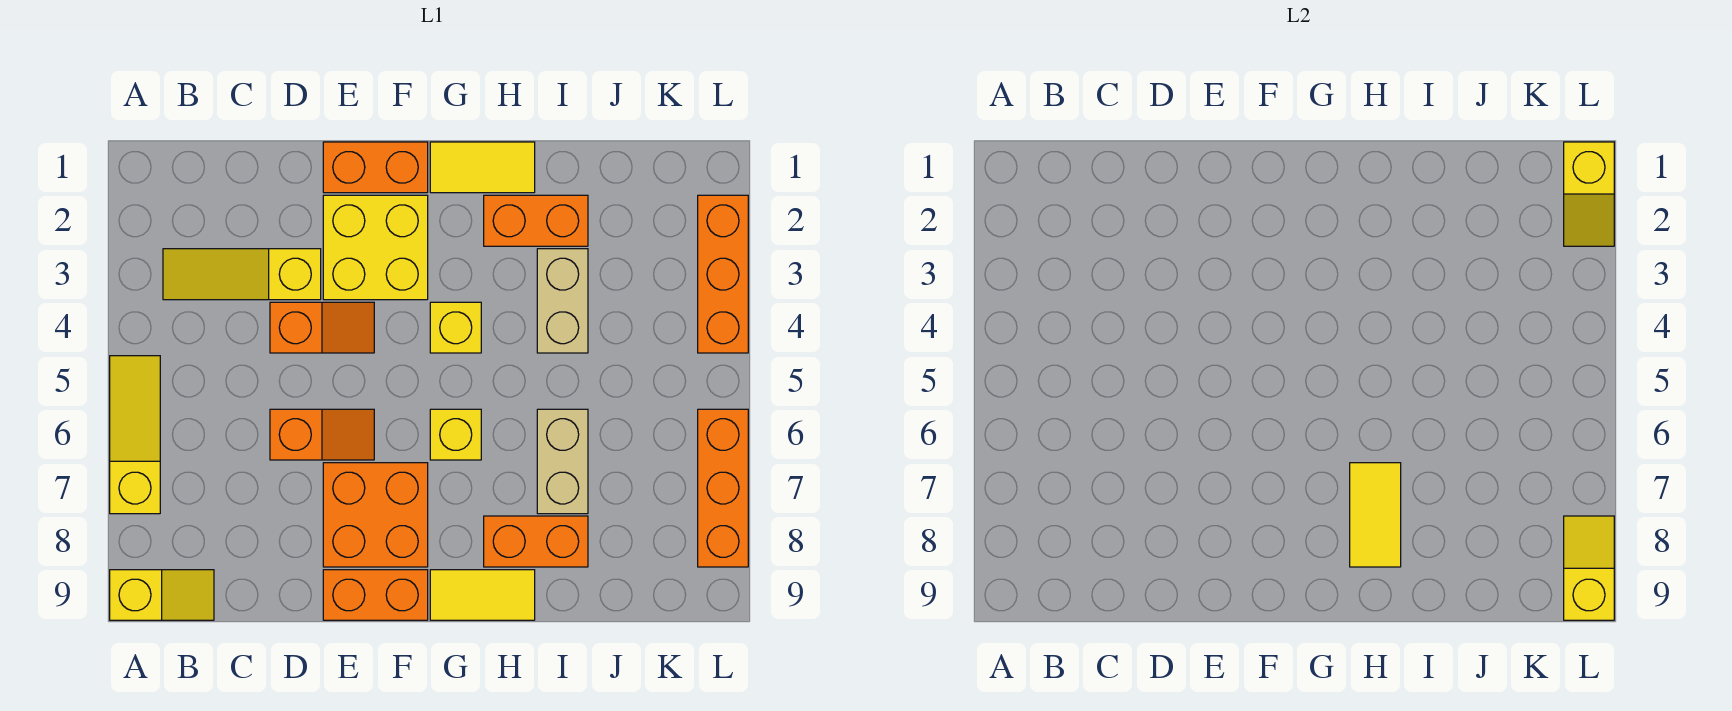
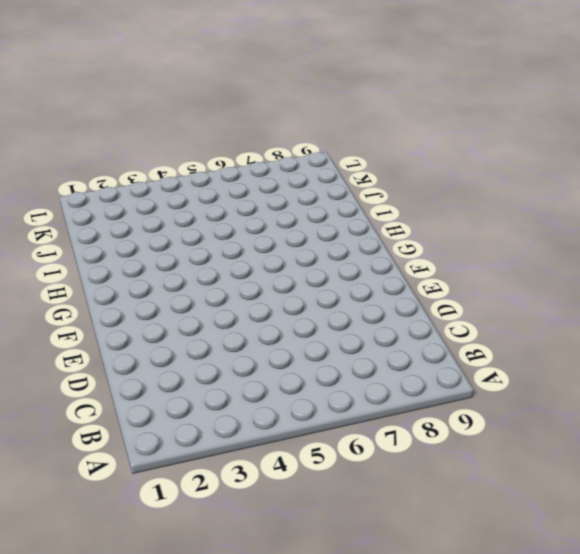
none -> yellow 1x3 slope [110,356,160,514]
none -> yellow 1x2 slope [110,570,214,620]
none -> yellow 1x3 slope [163,249,321,300]

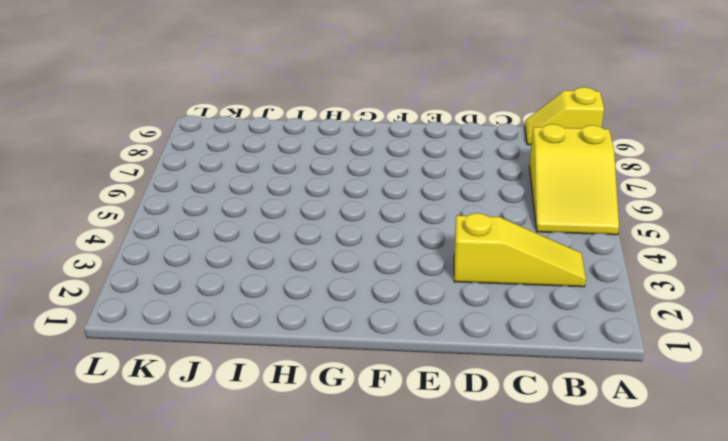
yellow 2x3 slope [529,124,619,235] -> yellow 1x3 slope [110,356,160,514]
none -> orange 1x2 slope [270,302,374,353]
none -> orange 1x2 slope [270,409,374,460]
none -> orange 1x2 brick [323,142,428,193]

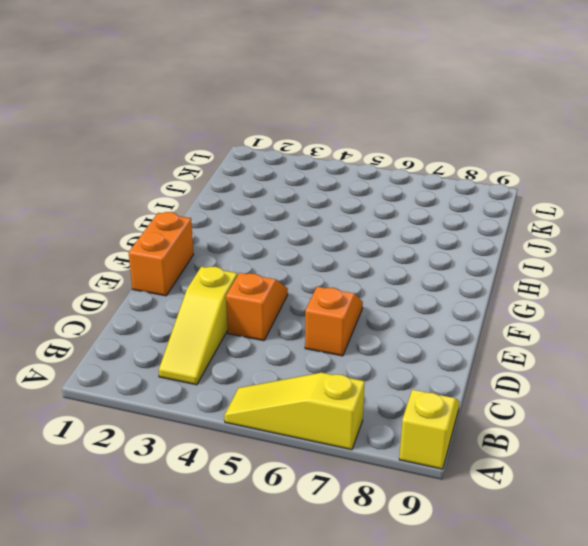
none -> yellow 2x2 brick [323,195,428,300]
none -> orange 2x2 brick [323,463,428,567]
none -> orange 1x2 brick [323,570,428,620]

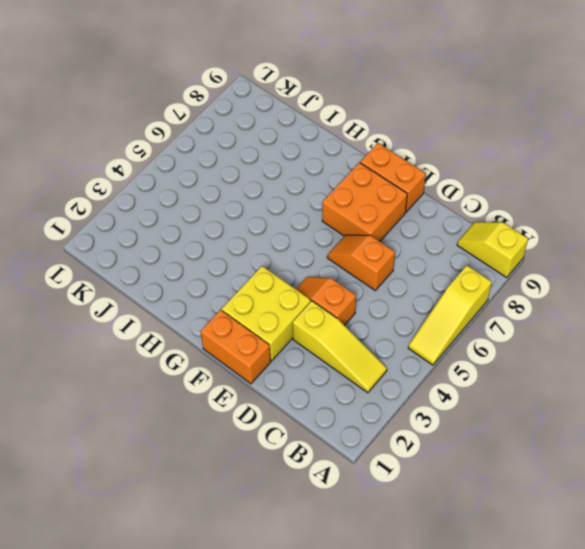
none -> yellow 1x2 tile [430,142,535,193]
none -> yellow 1x1 brick [430,302,481,353]
none -> yellow 1x1 brick [430,409,481,460]

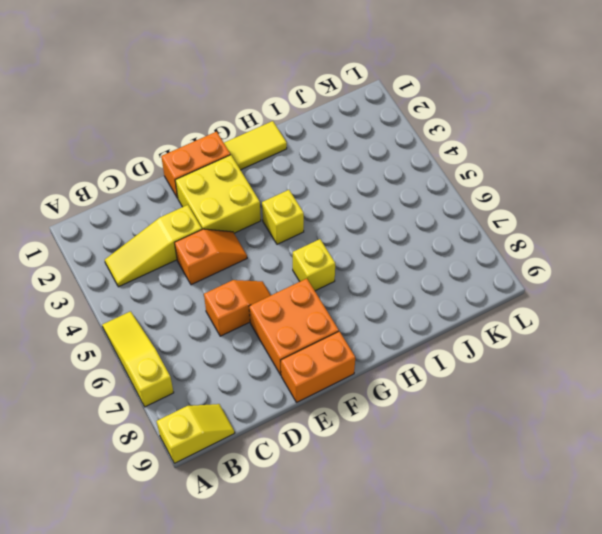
none -> yellow 1x2 tile [430,570,535,620]
none -> orange 1x2 brick [484,195,588,246]
none -> orange 1x2 brick [484,516,588,567]

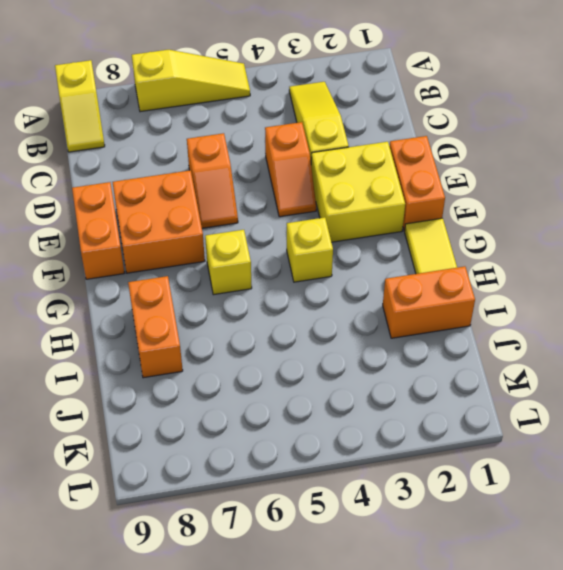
orange 1x2 brick [383,266,475,338] -> orange 1x2 brick turned to [484,195,588,246]
none -> yellow 1x2 tile [430,570,535,620]
none -> tan 1x2 brick [537,249,588,353]
none -> tan 1x2 brick [537,409,588,514]

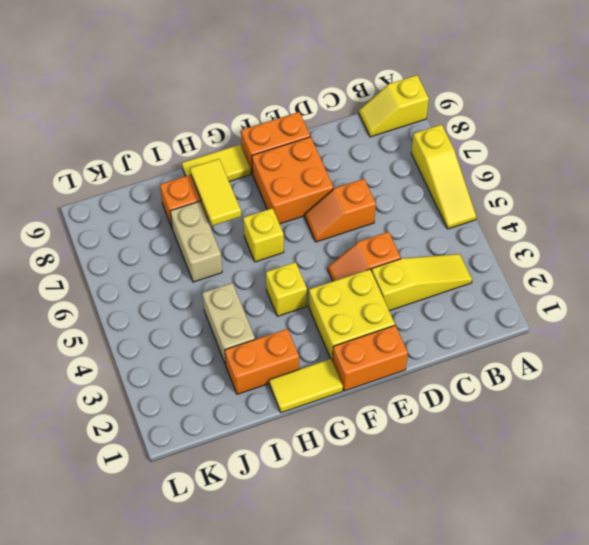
none -> orange 1x3 brick [698,195,748,353]
none -> orange 1x3 brick [698,409,748,567]
none -> yellow 1x2 slope [1564,142,1614,246]

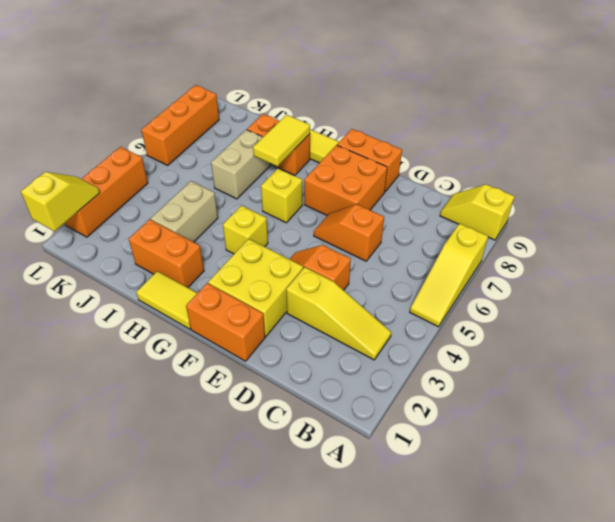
none -> yellow 1x2 slope [1564,516,1614,620]

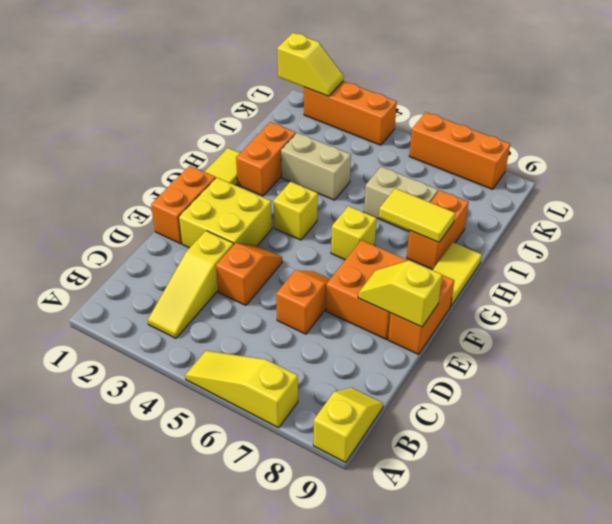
yellow 1x2 slope [358,260,442,327] -> yellow 1x2 slope moved to [1564,516,1614,620]

